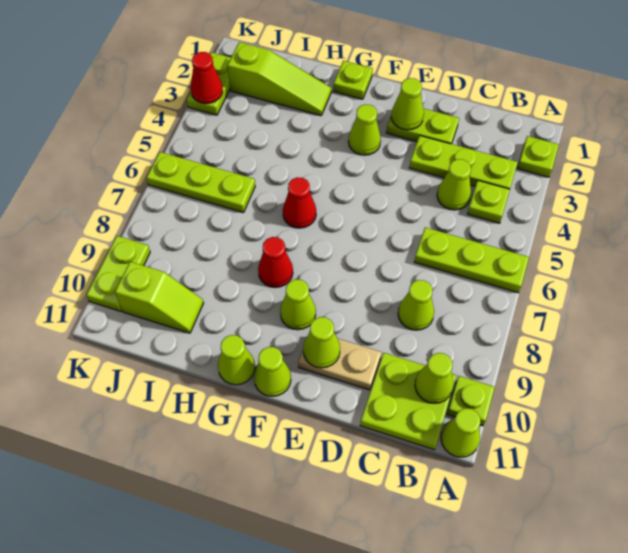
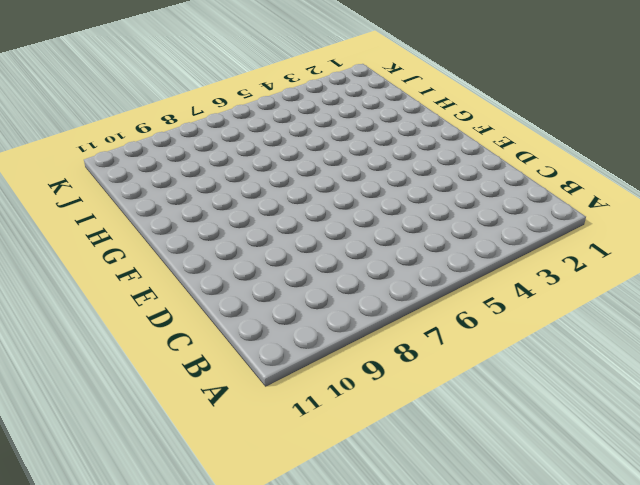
none -> lime 1x1 plate [517,136,559,177]
none -> lime 1x3 plate [414,227,529,293]
none -> lime 1x1 plate [447,376,495,426]

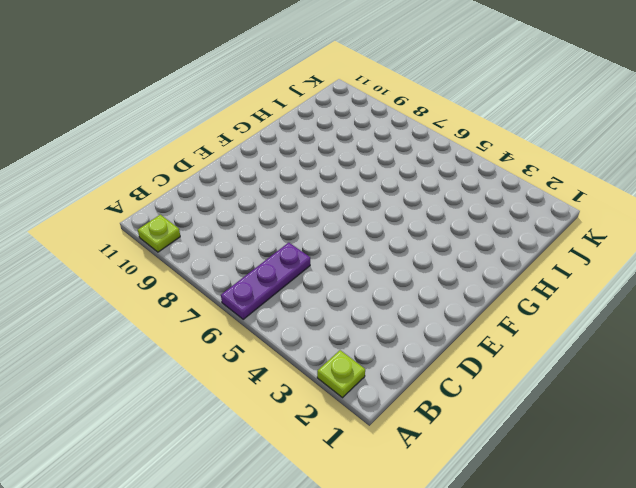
purple 1x3 plate [221,243,310,319] -> lime 1x3 plate [414,227,529,293]
none -> lime 1x1 cone [441,408,480,457]
none -> lime 1x3 plate [409,136,518,189]
none -> lime 1x1 plate [467,181,510,223]

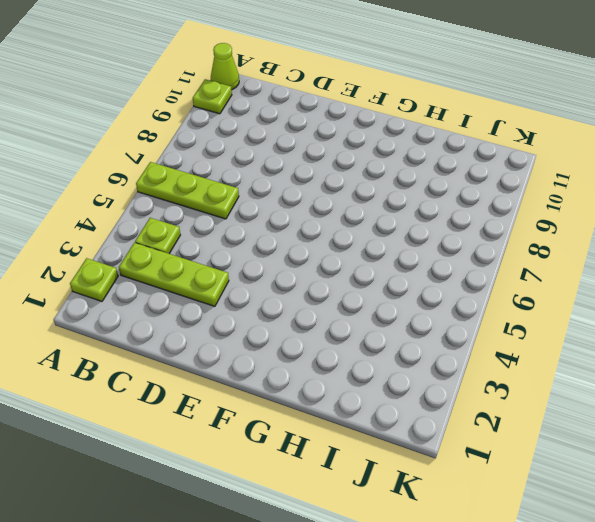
none -> lime 2x2 plate [360,353,456,450]
none -> lime 1x1 cone [437,159,471,210]
none -> lime 1x1 cone [398,280,434,330]

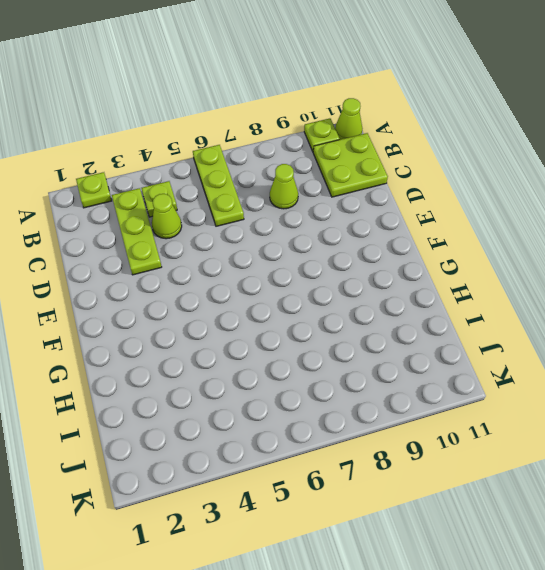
none -> lime 1x2 plate [386,109,459,144]
none -> tan 1x2 plate [298,338,381,390]
none -> lime 1x1 cone [348,104,381,155]

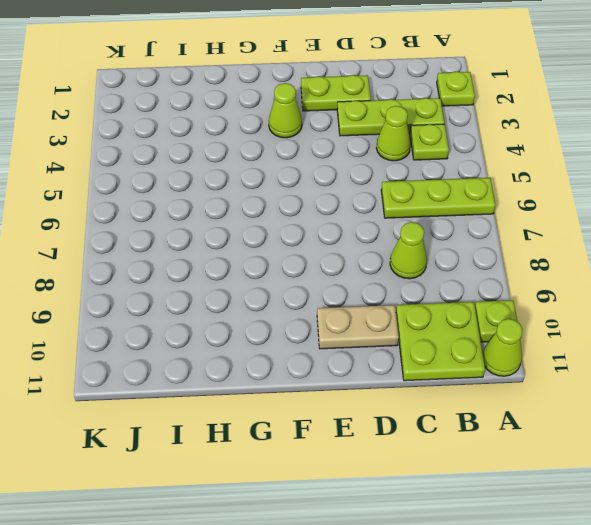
none -> lime 1x1 cone [280,279,316,330]
none -> lime 1x1 cone [254,347,291,396]
none -> lime 1x1 plate [333,61,373,99]

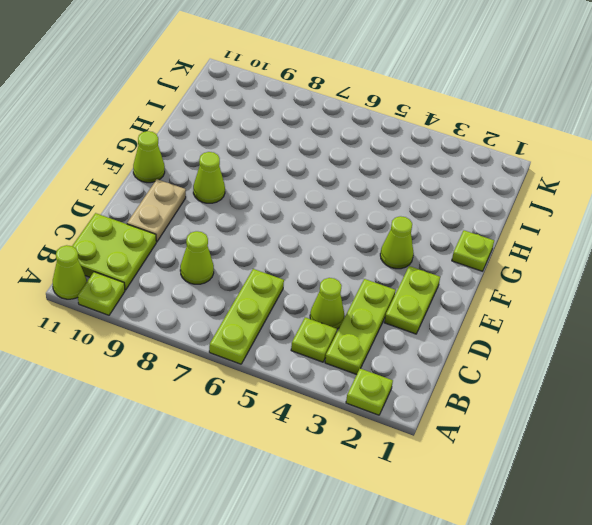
none -> red 1x1 cone [283,177,316,228]
none -> red 1x1 cone [258,237,293,288]
none -> lime 1x1 cone [218,335,255,385]

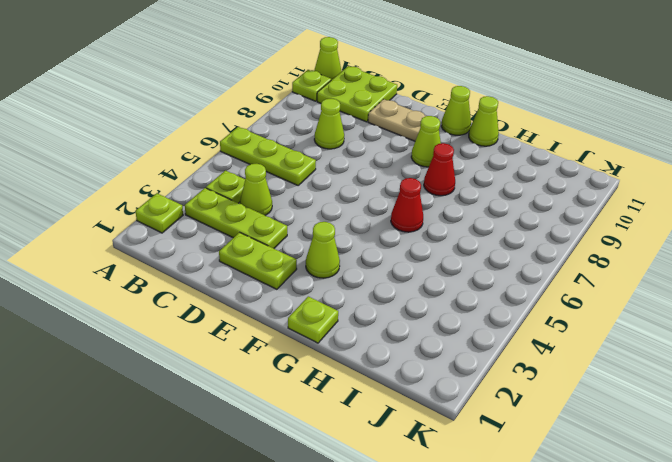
none -> lime 1x3 slope [227,42,331,116]
none -> lime 1x3 plate [147,152,255,213]
none -> lime 1x2 slope [115,262,203,333]

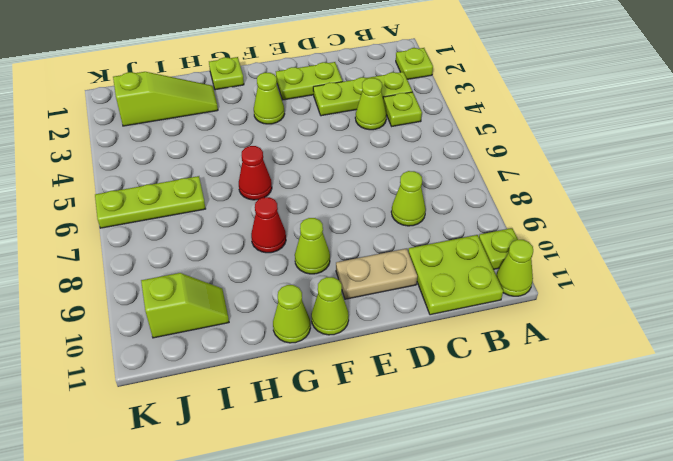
none -> lime 1x3 plate [414,227,529,293]
none -> lime 1x2 plate [187,52,231,115]
none -> lime 1x2 plate [86,236,150,311]

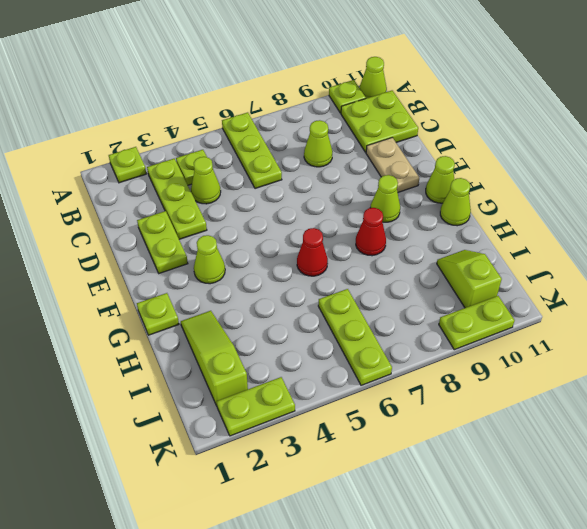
none -> lime 1x1 cone [415,353,453,403]
none -> lime 1x1 cone [391,78,424,130]
none -> lime 1x1 cone [303,317,340,368]

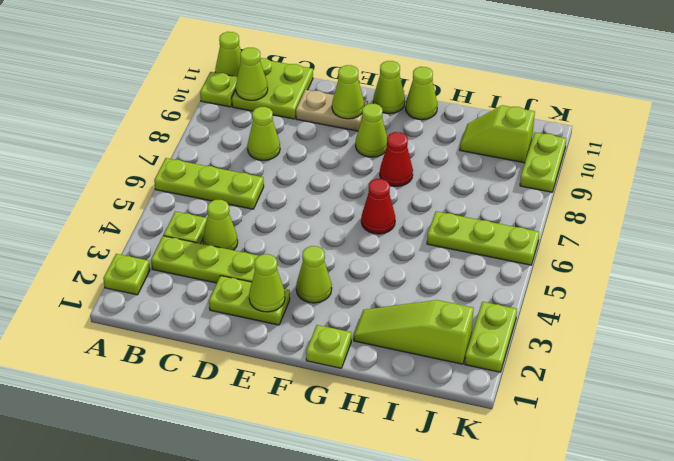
none -> red 1x1 cone [191,52,223,104]

